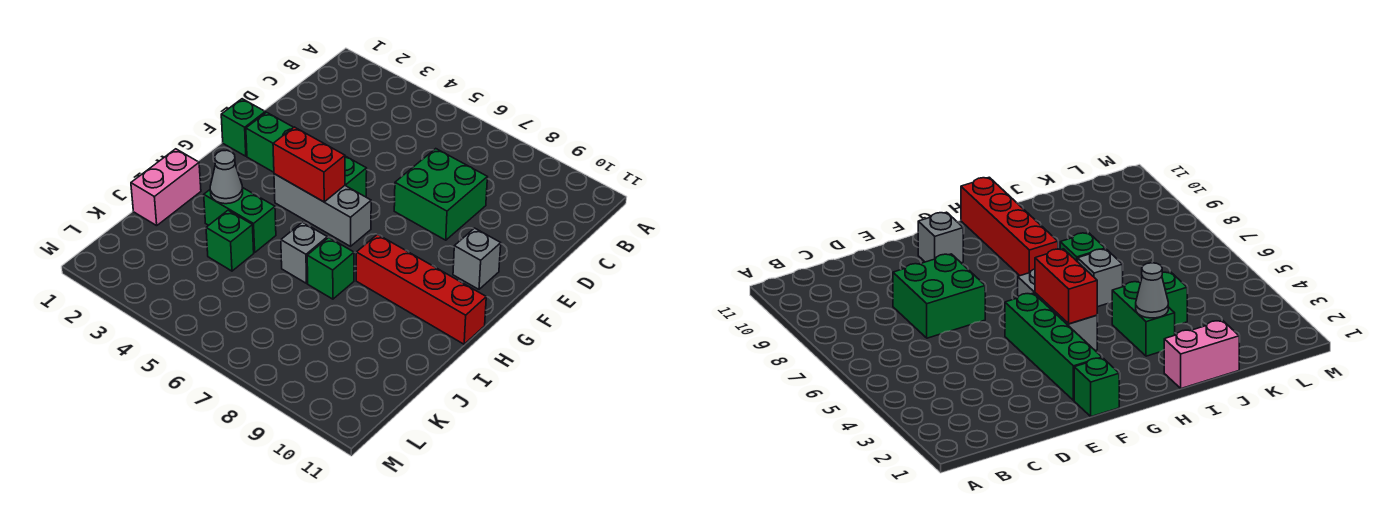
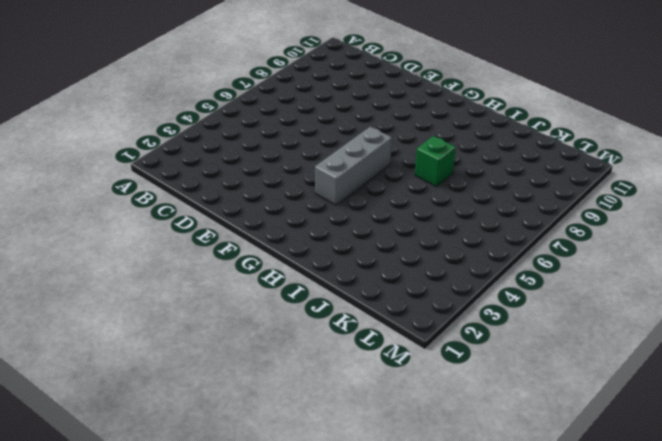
none -> green 2x2 brick [394,149,487,240]
none -> green 1x1 brick [221,99,265,156]
none -> green 1x4 brick [246,112,367,197]

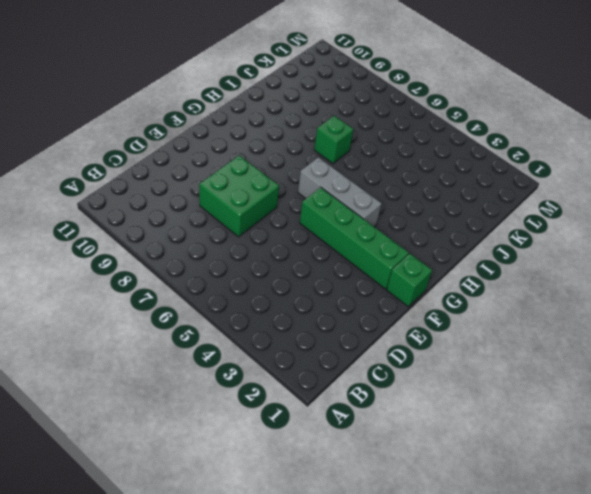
none -> grey 1x1 brick [453,228,501,289]
none -> red 1x4 brick [356,234,486,344]
none -> pink 1x2 brick [131,149,201,226]

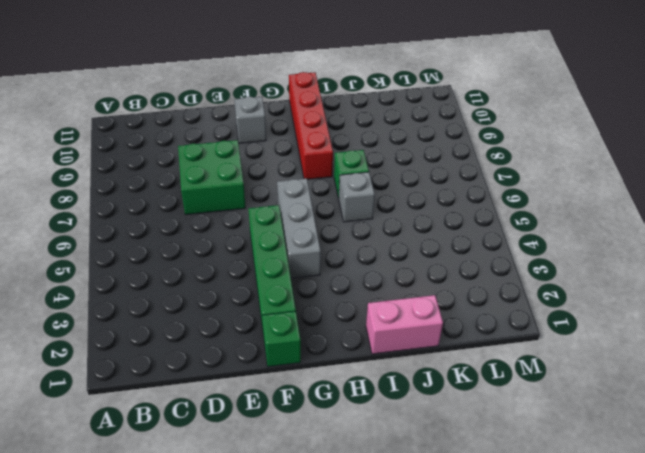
none -> green 1x2 brick [204,187,276,253]
none -> green 1x1 brick [206,210,254,271]
none -> red 1x2 brick [273,127,345,202]

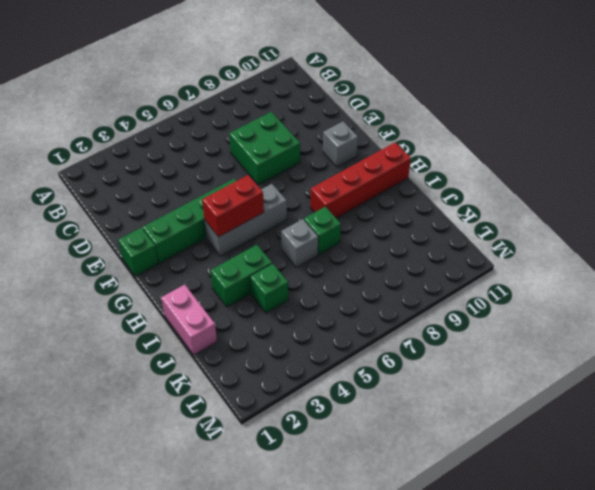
none -> grey 1x1 cone [210,150,243,204]

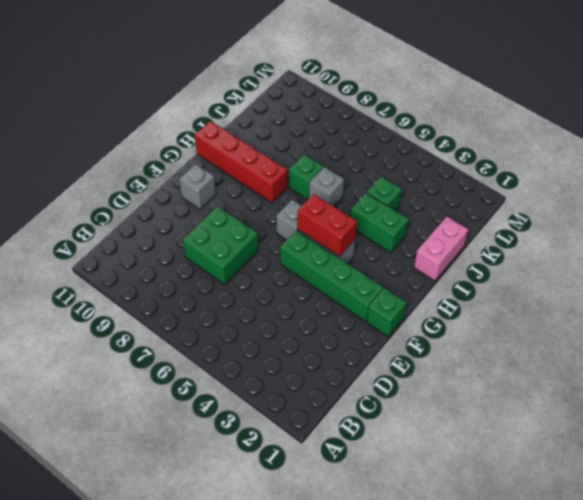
none -> grey 1x1 cone [210,150,243,204]

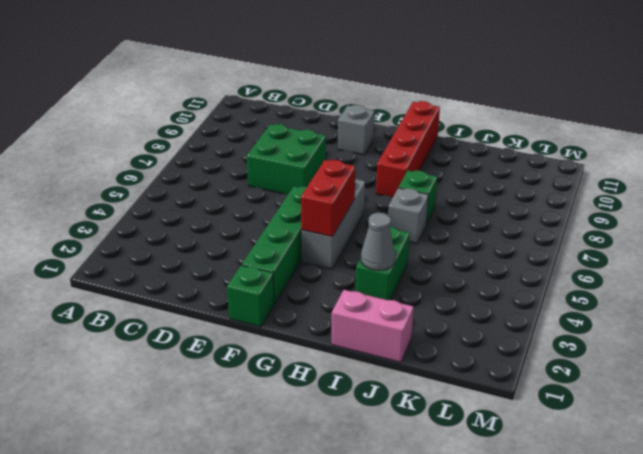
none -> green 1x1 brick [206,210,254,271]

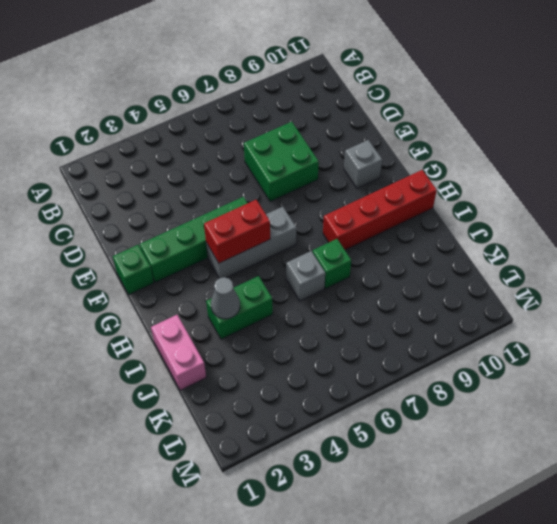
none -> green 1x1 brick [206,210,254,271]

